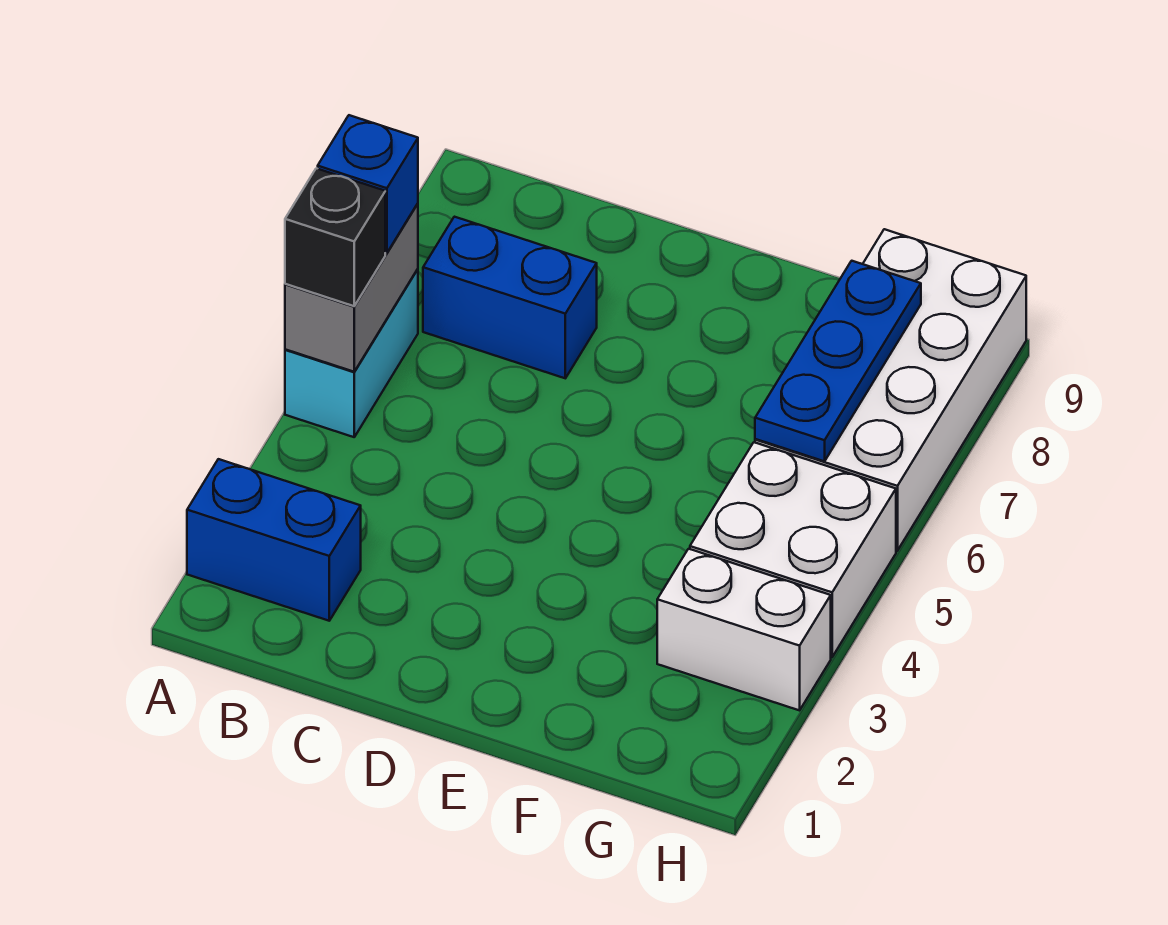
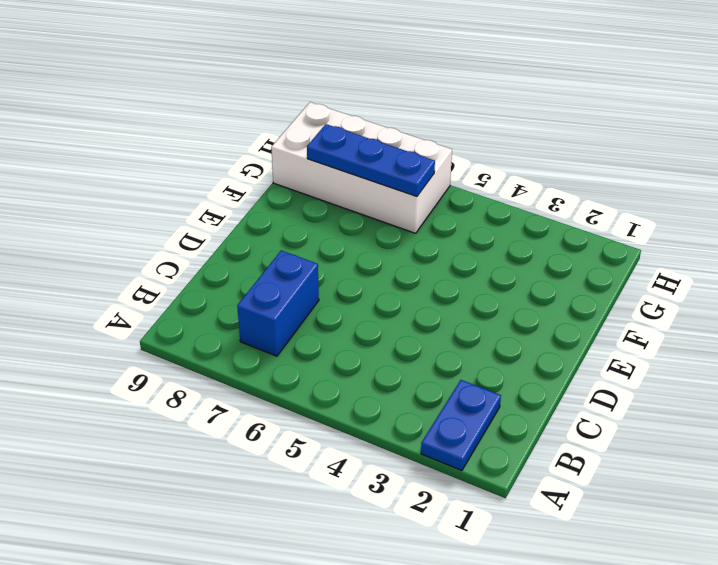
blue 1x2 plate [421,380,501,471] -> blue 1x2 brick [187,459,361,621]
none -> cyan 1x2 brick [285,269,418,437]
none -> white 1x2 brick [657,549,831,710]

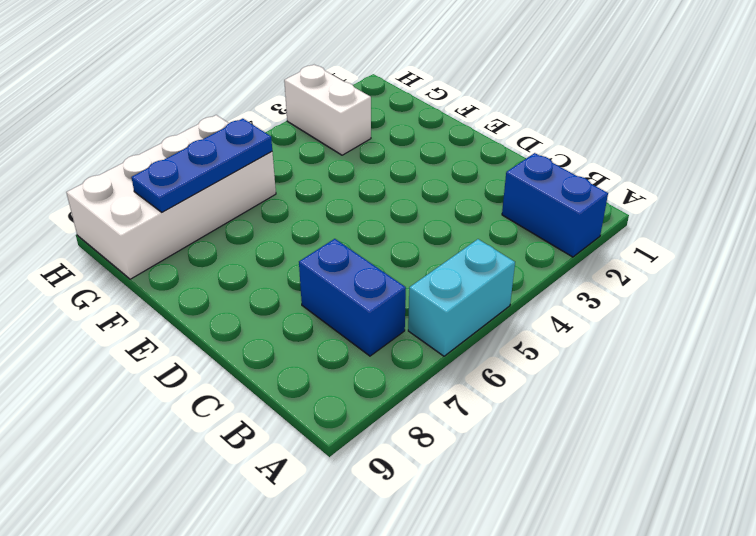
none -> white 2x2 brick [690,442,896,657]
none -> grey 1x2 brick [285,203,418,372]

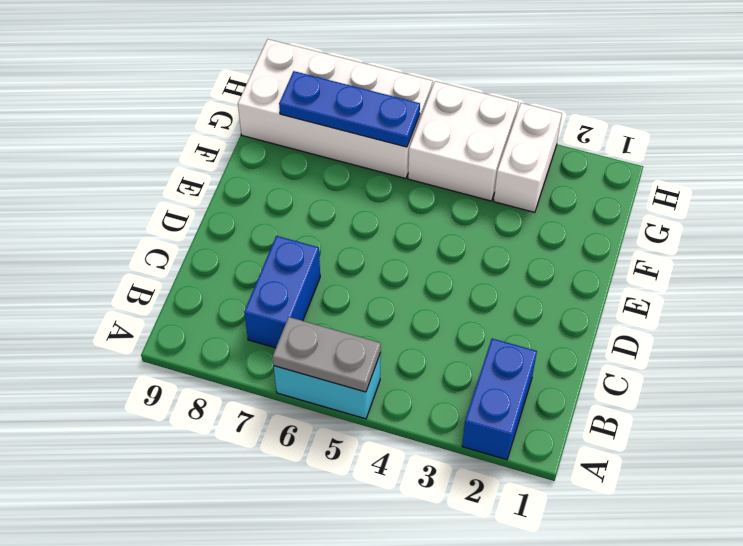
grey 1x2 plate [273,317,381,392] -> grey 1x2 brick [285,203,418,372]
none -> black 1x1 brick [285,168,385,306]
none -> blue 1x1 brick [318,115,418,253]

